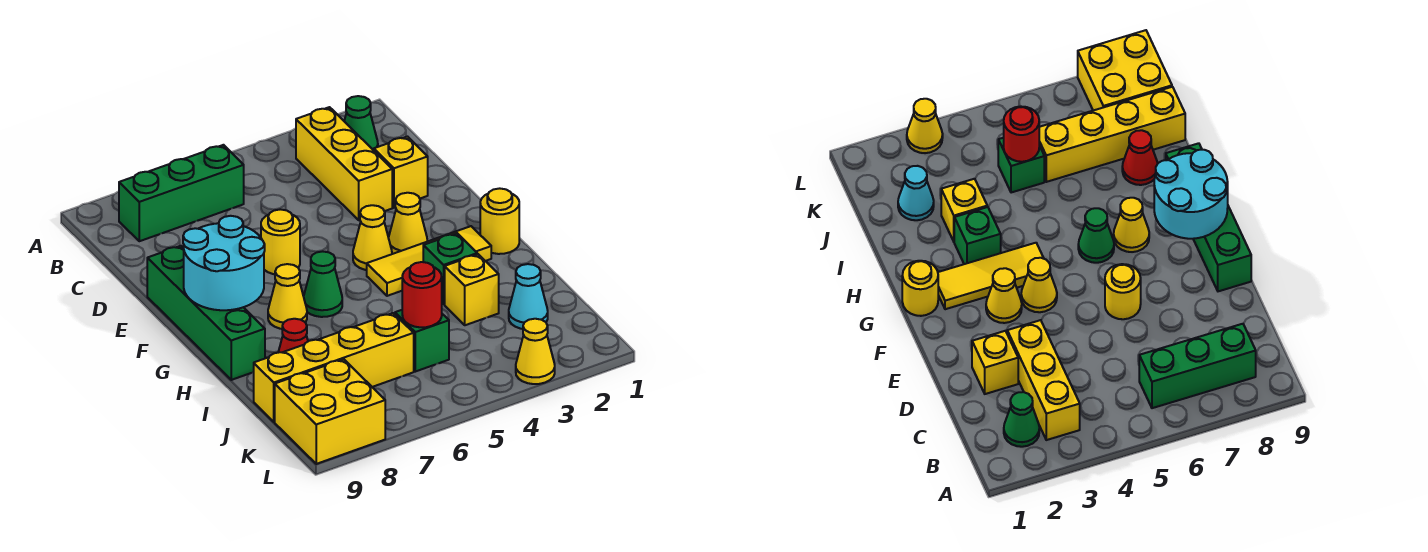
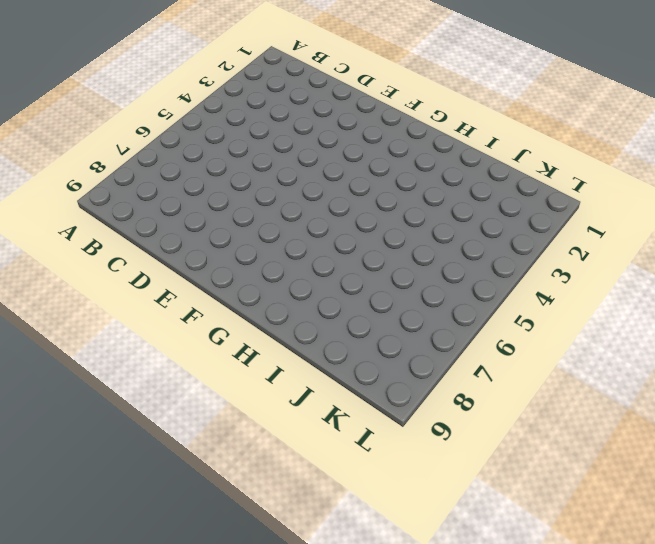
none -> green 1x1 cone [344,96,378,150]
none -> yellow 1x3 brick [296,107,392,220]
none -> green 1x3 brick [119,145,244,241]

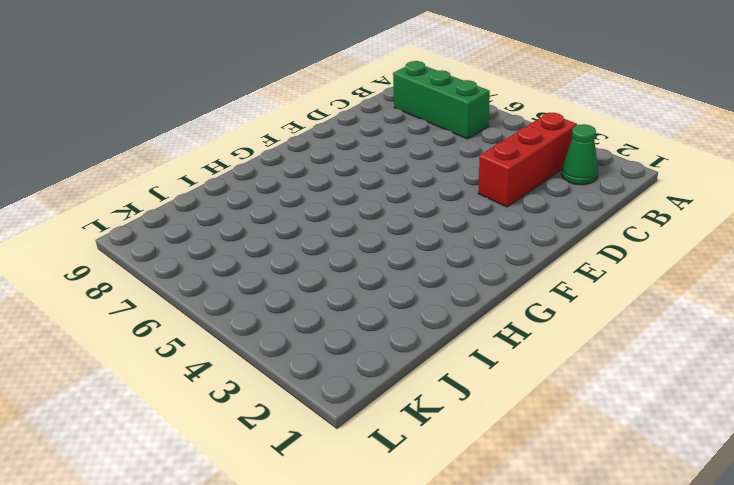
red 1x3 brick [478,113,577,207] -> yellow 1x3 brick [296,107,392,220]
none -> yellow 1x1 brick [374,137,428,208]
none -> yellow 1x1 round brick [261,209,300,274]
none -> green 1x4 brick [147,246,265,380]

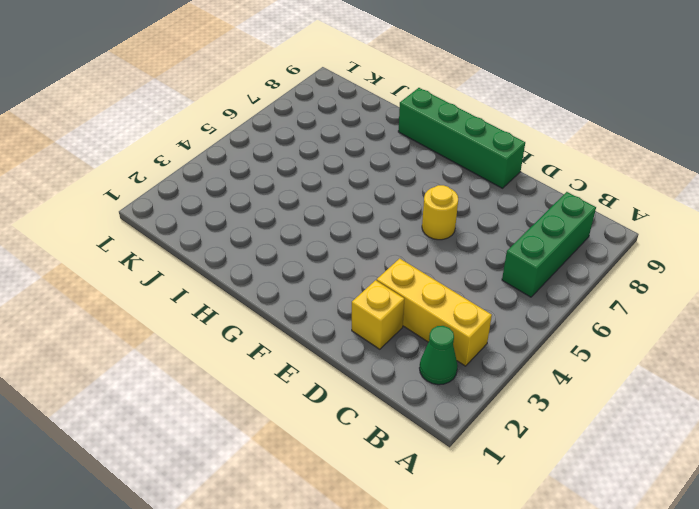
none -> yellow 1x1 cone [389,193,427,254]
none -> yellow 1x1 cone [353,205,392,270]
none -> yellow 1x1 round brick [480,188,519,254]

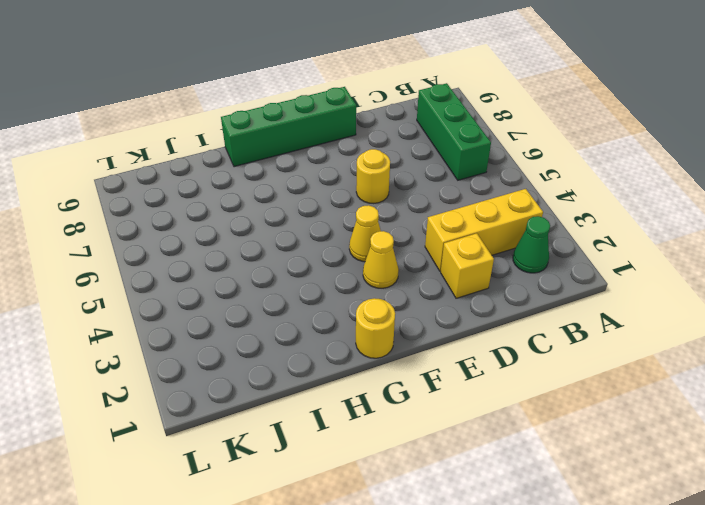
none -> yellow 1x3 tile [367,226,491,296]
none -> green 1x1 cone [304,251,342,317]
none -> yellow 1x1 cone [268,264,307,329]

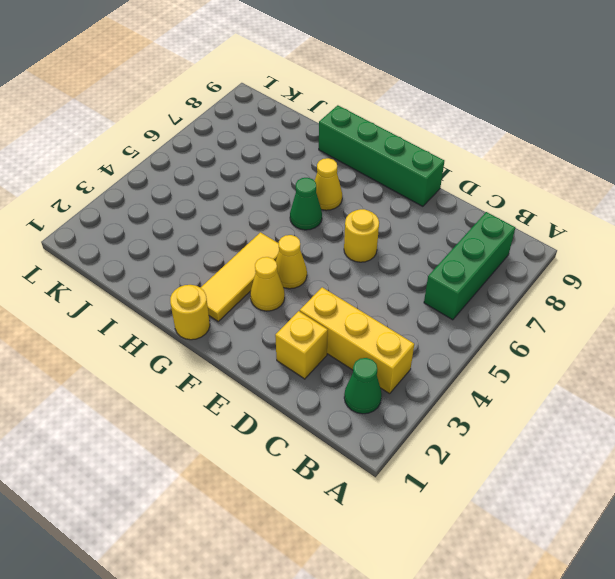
none -> green 1x1 brick [423,233,477,304]
none -> yellow 1x1 brick [445,254,499,325]
none -> red 1x1 cone [278,319,308,353]

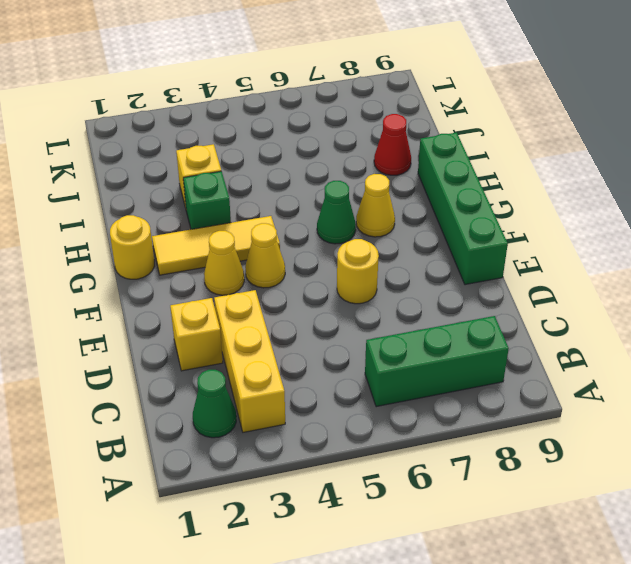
none -> cyan 1x1 cone [509,264,548,329]
none -> green 1x1 brick [395,310,449,372]
none -> yellow 1x4 brick [254,313,414,422]

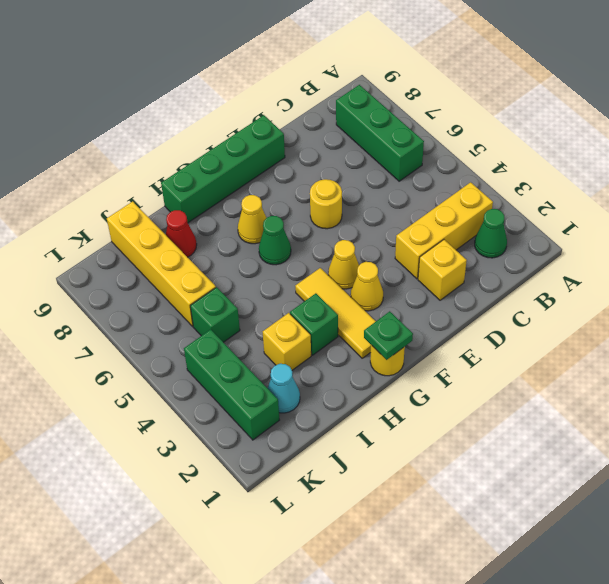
green 1x1 plate [364,311,413,360] -> none
green 1x3 brick [184,329,279,440] -> none
none -> yellow 2x2 brick [275,359,385,464]
none -> yellow 1x1 cone [516,319,555,384]
none -> cyan 2x2 round brick [183,216,265,310]

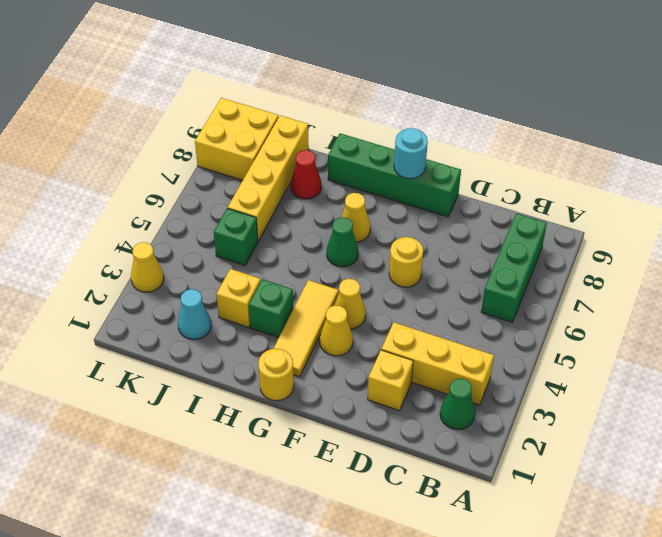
cyan 1x1 round brick [394,128,428,179] -> cyan 2x2 round brick [183,216,265,310]
none -> red 1x1 round brick [402,262,442,327]

